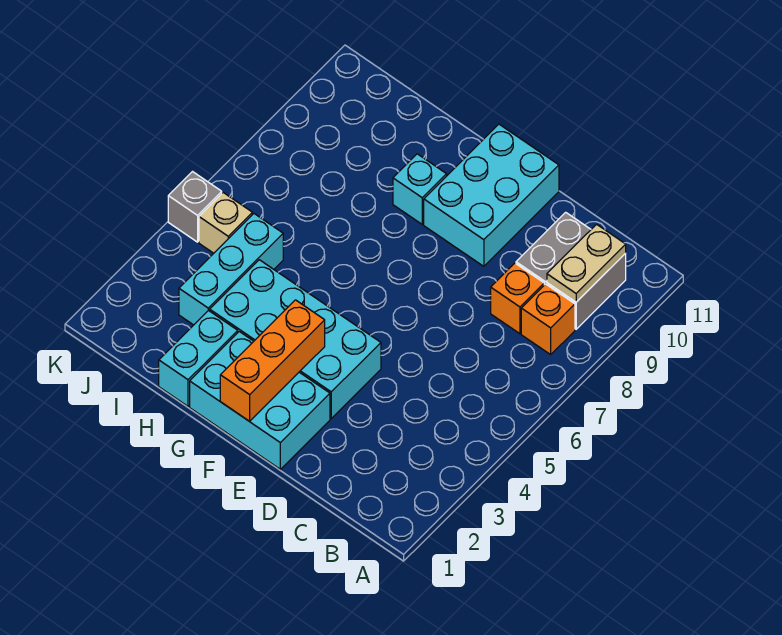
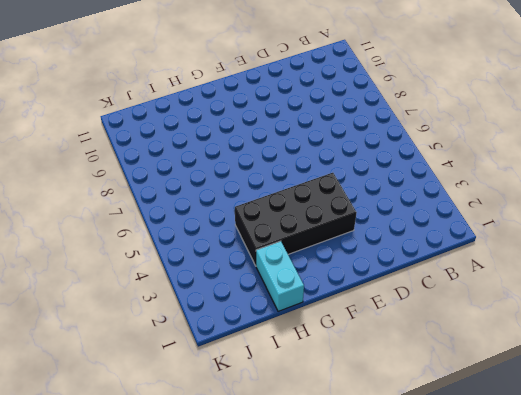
black 2x4 brick [235,173,357,266] -> cyan 2x4 brick [210,260,381,418]
none -> orange 1x1 brick [521,284,575,355]
none -> grey 2x2 brick [516,212,626,329]
none -> orange 1x1 brick [491,263,544,334]

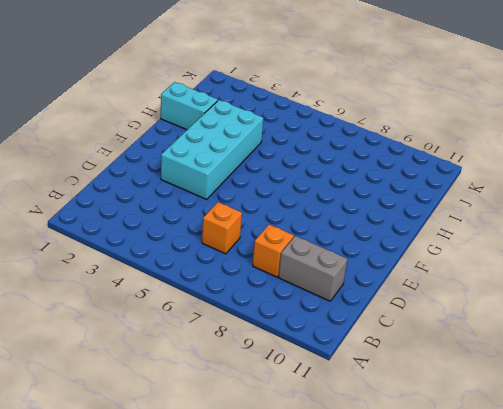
orange 1x1 brick [202,202,242,254] -> orange 1x1 brick moved to [521,284,575,355]
grey 1x2 brick [278,236,347,301] -> grey 2x2 brick [516,212,626,329]
none -> cyan 2x3 brick [190,332,330,469]
none -> cyan 2x3 brick [424,124,559,266]
none -> cyan 1x1 brick [393,154,447,224]

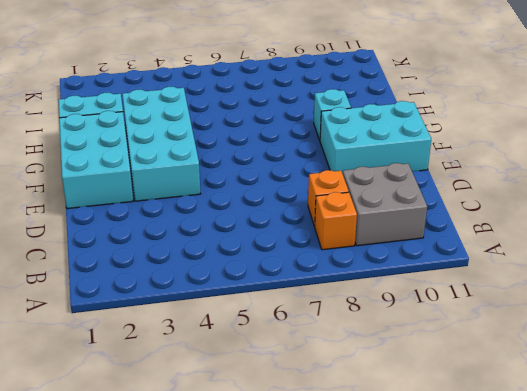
none -> cyan 1x3 brick [179,214,283,325]
none -> tan 1x1 brick [199,193,252,253]
none -> grey 1x1 brick [168,172,222,242]

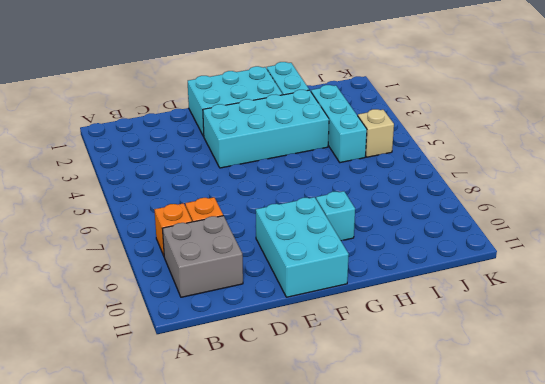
none -> grey 1x1 brick [168,172,222,242]
none -> tan 1x2 plate [547,224,626,302]
none -> orange 1x3 brick [220,300,325,421]

